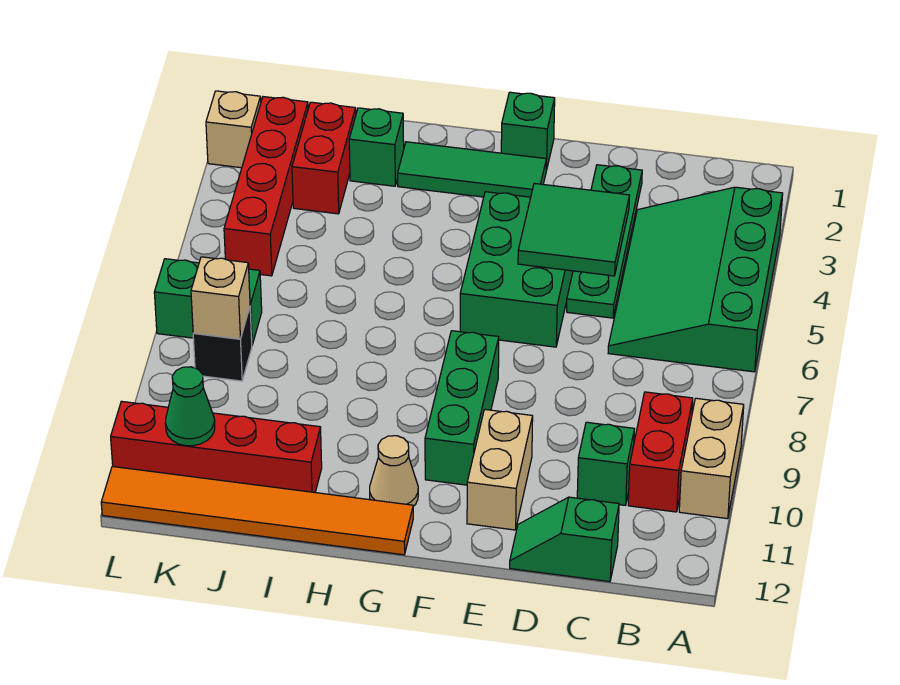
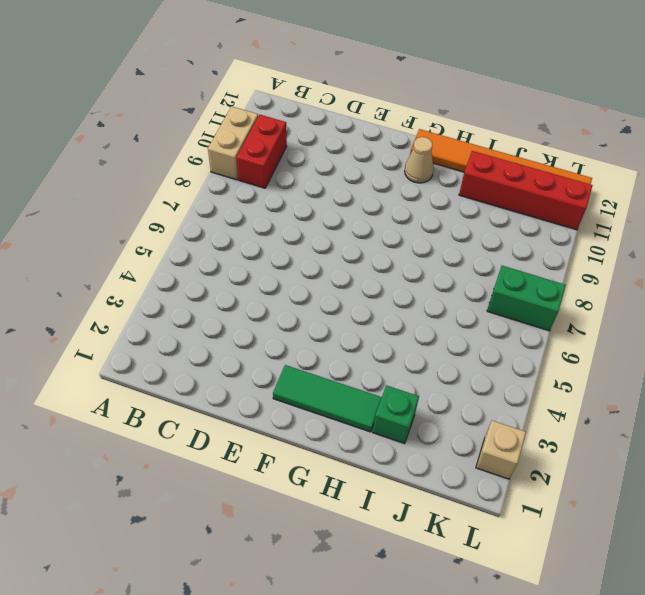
none -> green 3x4 slope [608,187,783,372]
none -> green 1x1 brick [577,422,634,505]
none -> green 1x2 slope [510,497,619,582]

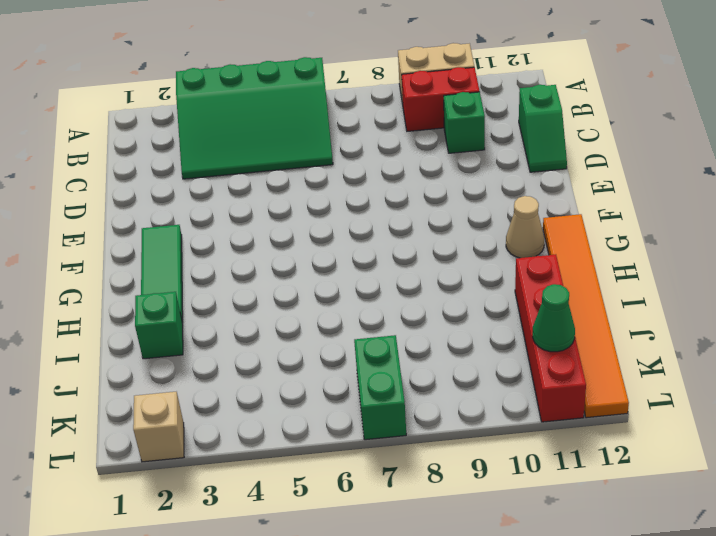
none -> green 1x4 plate [567,165,642,318]
none -> green 2x3 brick [460,192,573,347]
none -> tan 1x2 brick [467,410,533,530]

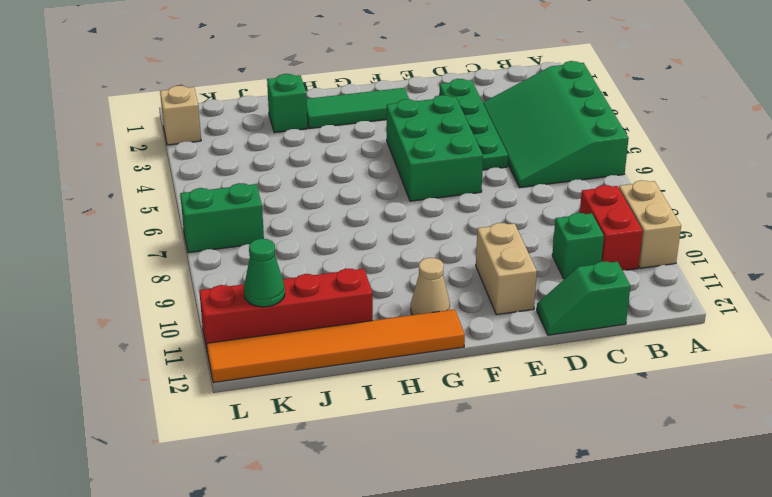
none -> green 1x1 brick [501,92,555,170]
none -> green 1x3 brick [425,331,499,485]
none -> red 1x2 brick [292,102,356,214]

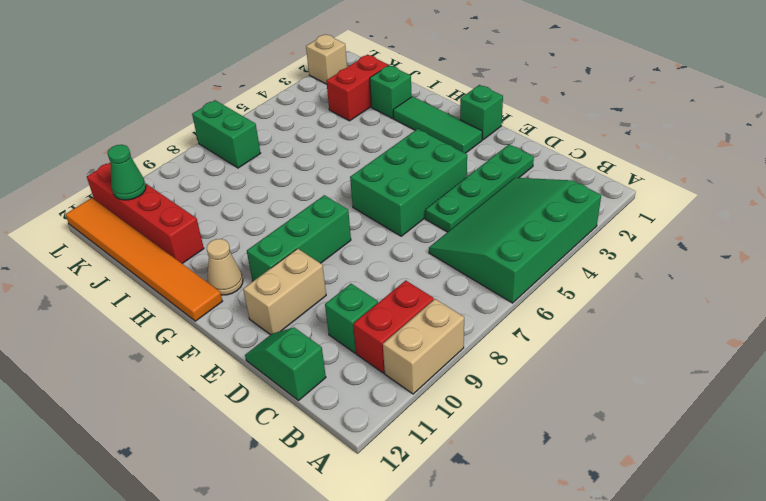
none -> red 1x4 brick [224,97,308,276]
none -> black 1x1 brick [193,308,252,381]
none -> green 2x2 tile [518,183,630,276]

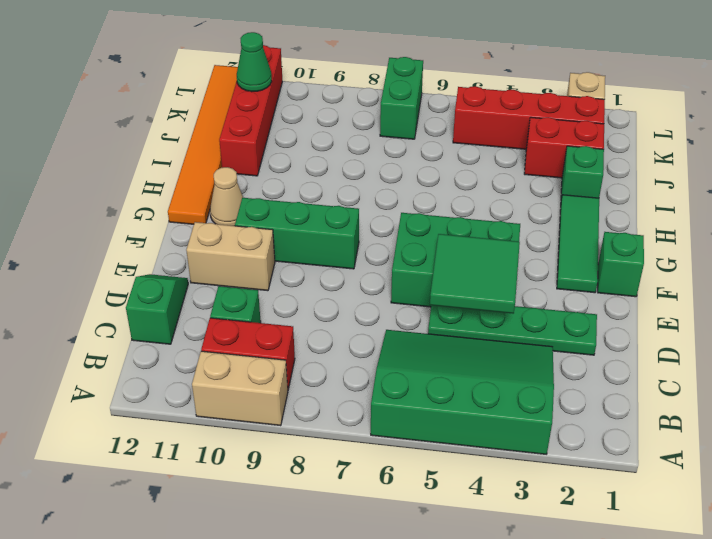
none -> black 1x1 brick [193,308,252,381]
none -> tan 1x1 brick [191,257,250,339]

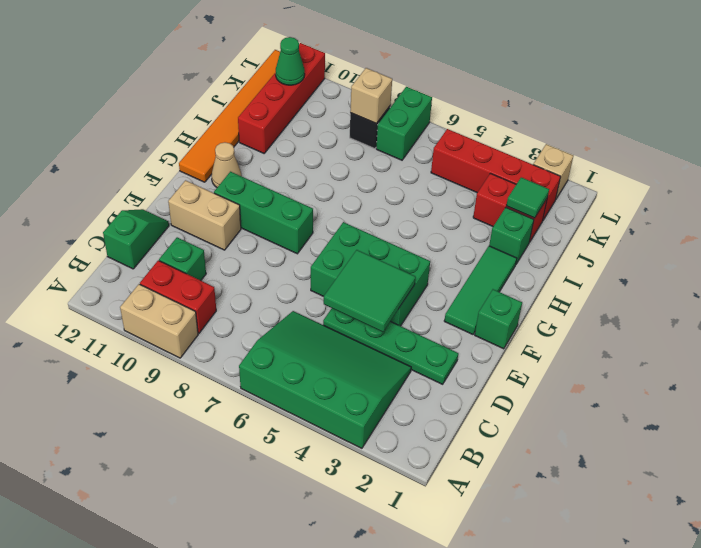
green 1x1 tile [506,177,549,218] -> none

